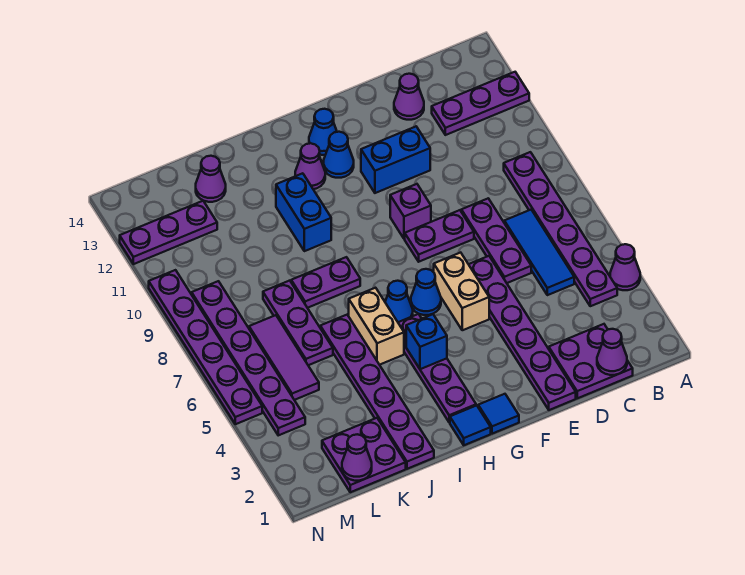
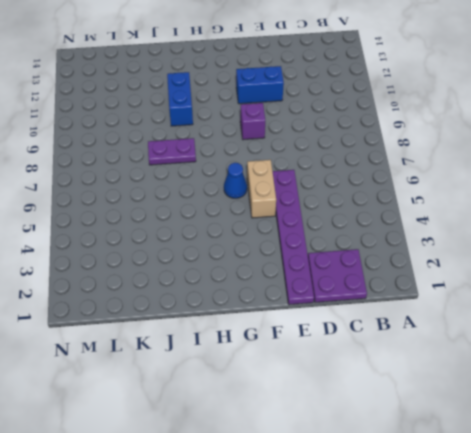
none -> purple 1x1 cone [610,244,640,290]
none -> purple 1x3 plate [432,72,529,135]
none -> purple 1x6 plate [504,152,617,306]
none -> blue 1x3 tile [504,210,574,295]

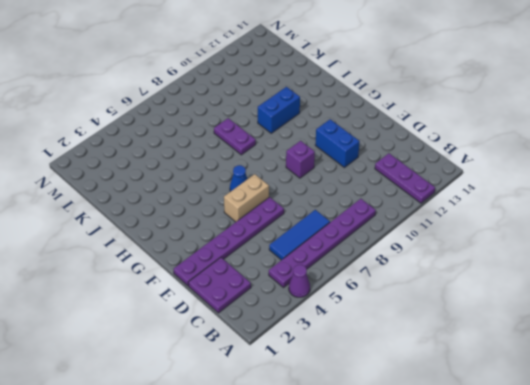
none -> purple 1x3 plate [461,198,531,283]
none -> purple 1x1 cone [394,74,424,120]
none -> purple 1x2 plate [405,210,474,262]
none -> blue 1x1 tile [478,394,519,434]

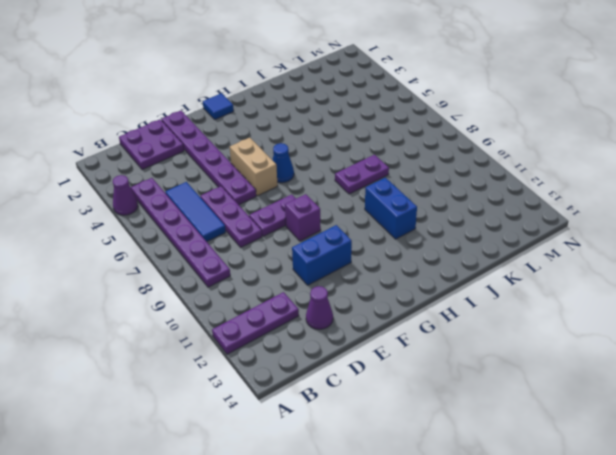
none -> blue 1x1 cone [324,132,354,178]
none -> blue 1x1 cone [309,109,337,155]
none -> blue 1x1 tile [450,405,491,445]
none -> purple 1x4 plate [398,314,476,422]

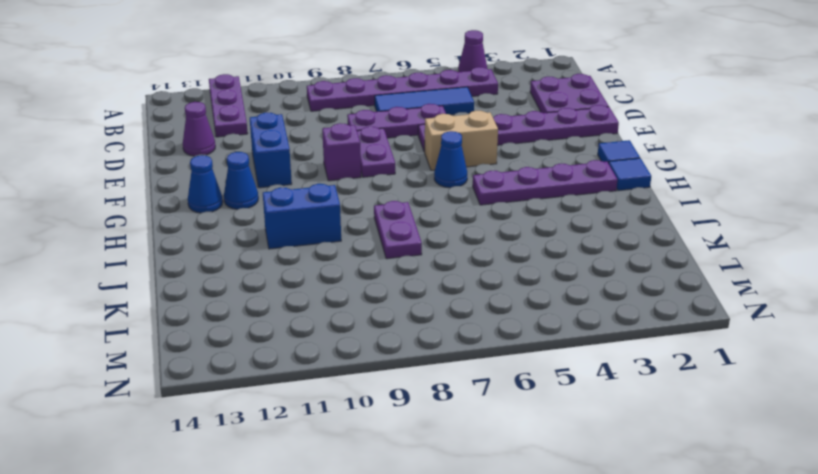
none -> blue 1x1 cone [385,281,413,322]
none -> purple 1x1 cone [295,143,325,189]
none -> tan 1x2 brick [349,288,404,365]
none -> purple 1x6 plate [320,315,434,469]

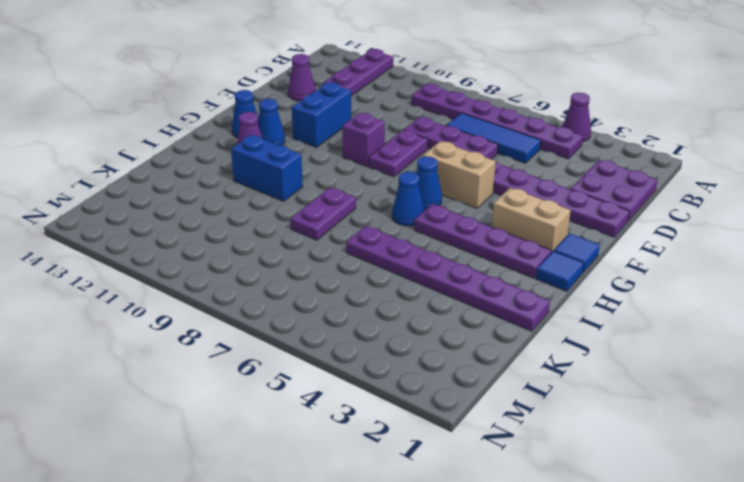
tan 1x2 brick [492,188,571,252] -> tan 1x2 brick moved to [349,288,404,365]
none -> purple 2x2 plate [322,418,406,492]
none -> purple 1x3 plate [263,281,333,365]
none -> purple 1x1 cone [196,156,226,202]
none -> purple 1x3 tile [249,315,319,400]

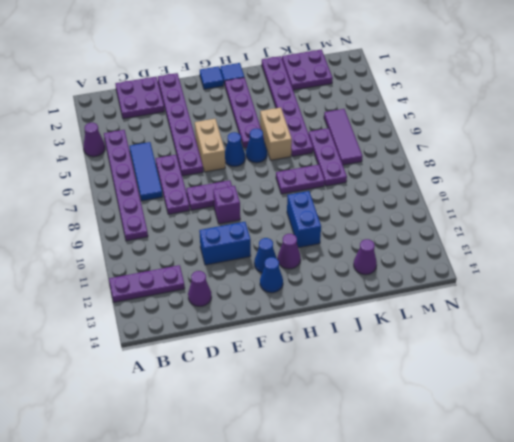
none -> purple 1x3 plate [120,201,217,264]
none -> purple 1x6 plate [192,281,305,435]
none -> purple 1x6 plate [149,270,262,424]
none -> purple 1x1 cone [597,329,627,375]

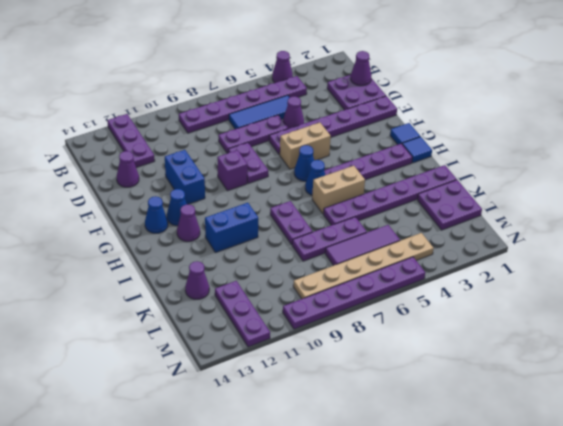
purple 1x1 cone [283,96,304,129] -> purple 1x1 cone moved to [342,434,372,481]
tan 1x6 plate [293,233,434,299] -> purple 1x6 plate [192,281,305,435]
none -> blue 1x1 brick [406,314,447,369]

